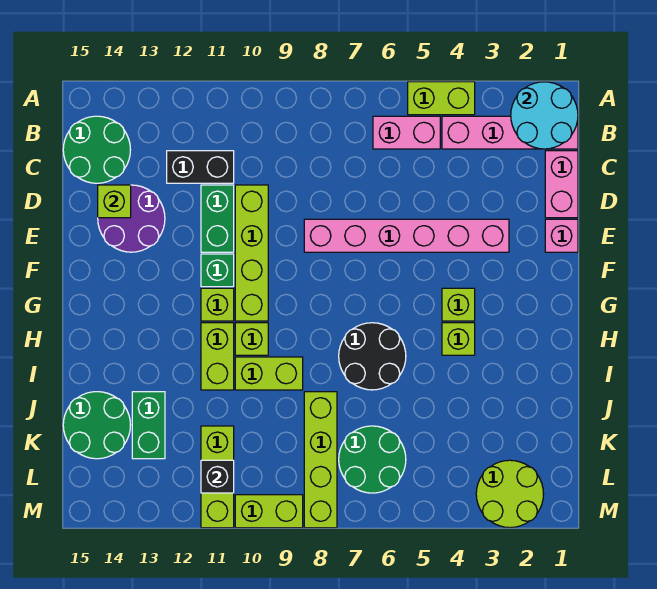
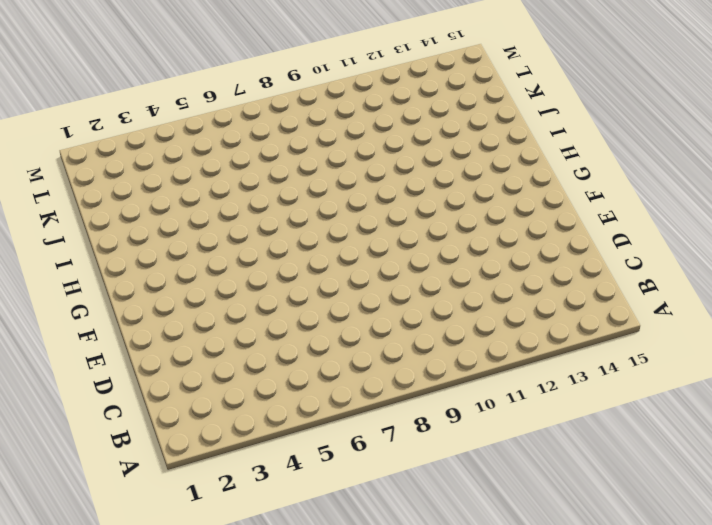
none -> lime 1x2 brick [408,82,475,115]
none -> pink 1x4 brick [442,116,578,149]
none -> pink 1x2 brick [373,116,440,149]

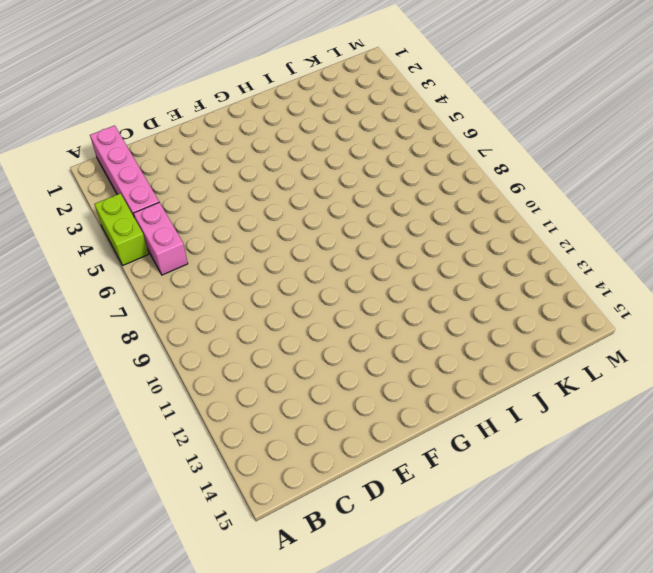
none -> green 2x2 round brick [63,116,131,183]
none -> pink 1x2 brick [545,151,578,218]
none -> black 1x2 brick [167,151,234,183]

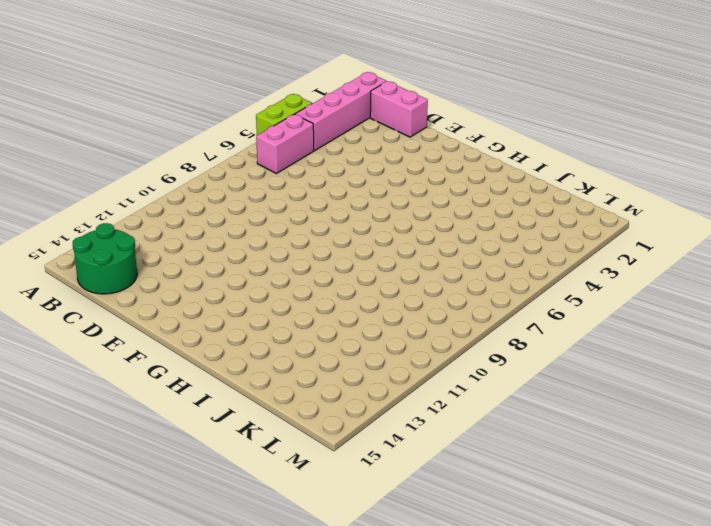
none -> black 1x2 brick [167,151,234,183]
none -> lime 1x4 brick [235,185,268,321]
none -> green 1x2 brick [201,185,234,252]

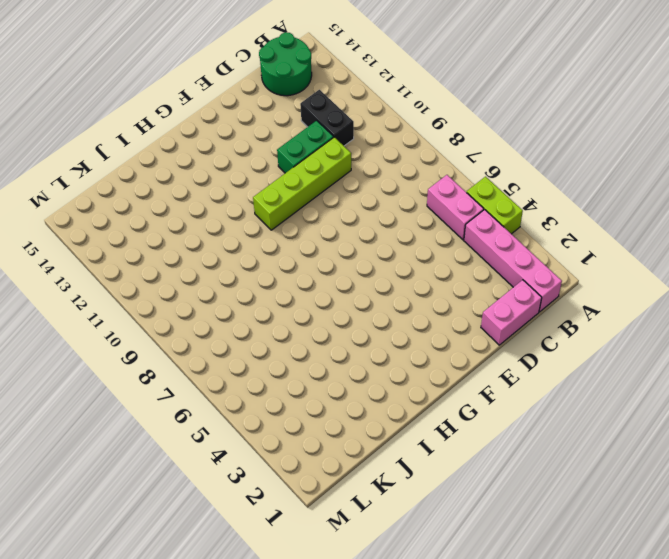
none -> purple 2x2 round brick [98,185,165,252]
none -> pink 1x1 brick [545,219,578,252]
none -> pink 1x6 brick [304,219,509,252]

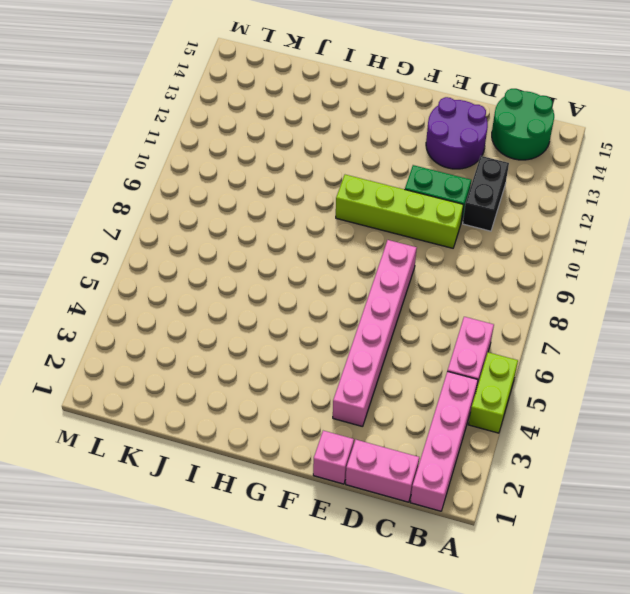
none -> green 1x1 brick [201,254,234,287]
none -> lime 1x1 brick [442,288,475,321]
none -> lime 1x1 brick [201,288,234,321]

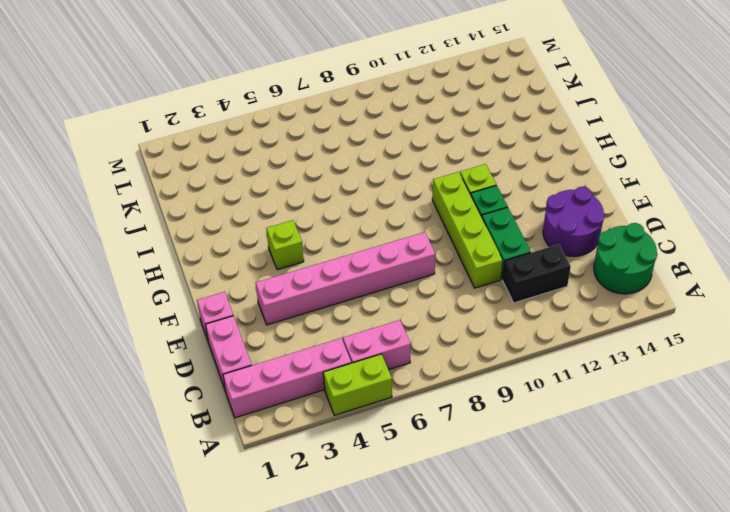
none -> lime 1x1 brick [442,323,475,355]
none -> black 2x2 round brick [339,323,406,390]
none -> lime 1x1 brick [235,323,268,355]

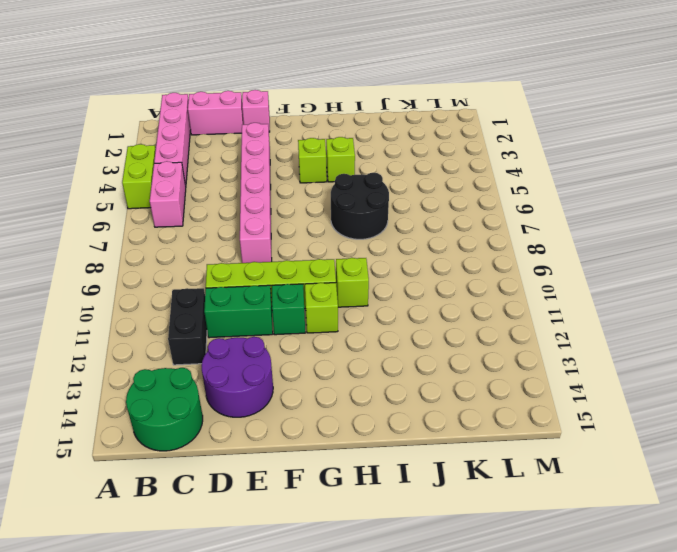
none -> lime 1x2 brick [201,323,234,390]
none -> lime 1x2 brick [235,357,303,390]
none -> lime 1x4 brick [304,392,337,528]

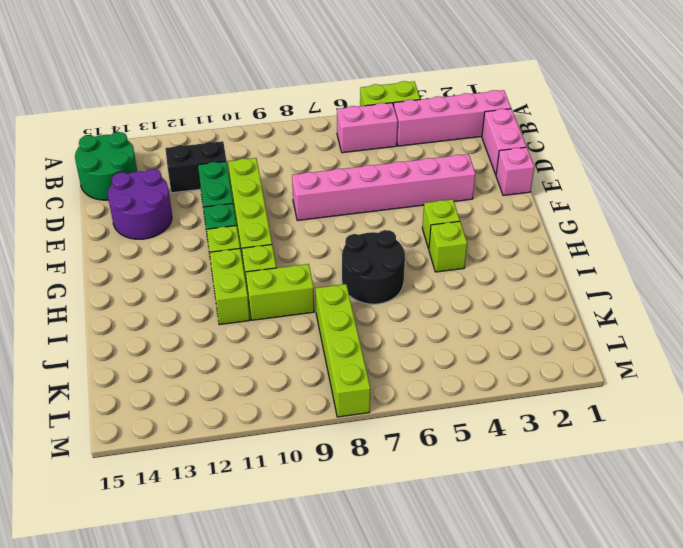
none -> green 1x2 brick [132,392,165,459]
none -> green 2x2 round brick [63,392,130,459]
none -> green 2x2 round brick [339,426,406,493]

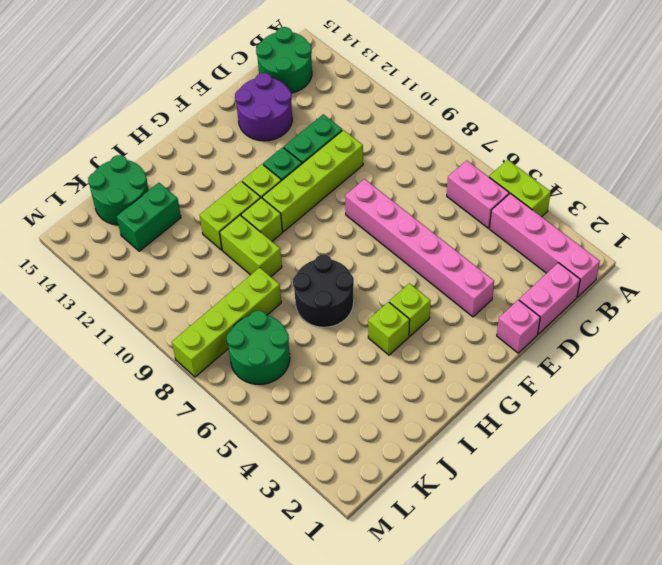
none -> black 1x2 brick [167,151,234,183]
none -> lime 1x3 brick [201,426,234,528]
none -> lime 2x2 round brick [476,460,543,528]

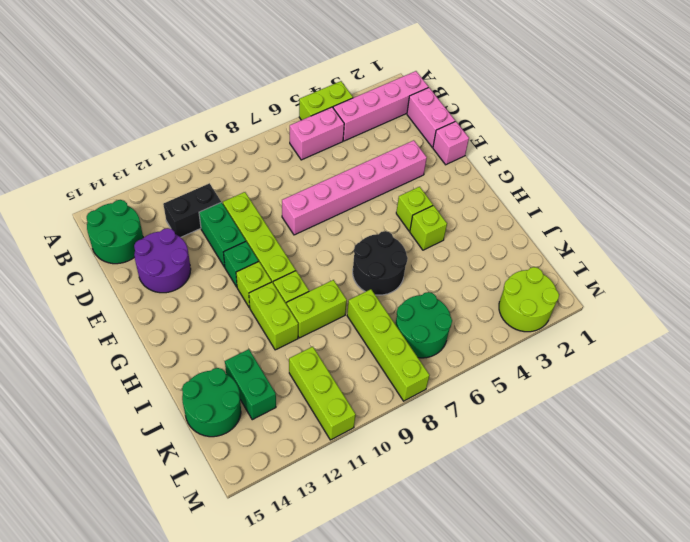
none -> lime 1x2 brick [235,495,303,528]
none -> cyan 2x2 round brick [511,82,578,149]
none -> lime 1x1 brick [98,185,131,218]

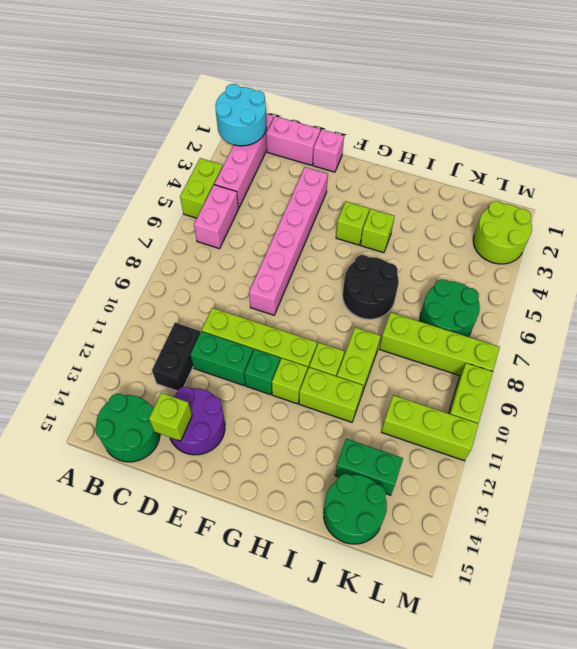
none -> black 1x1 brick [201,460,234,493]

